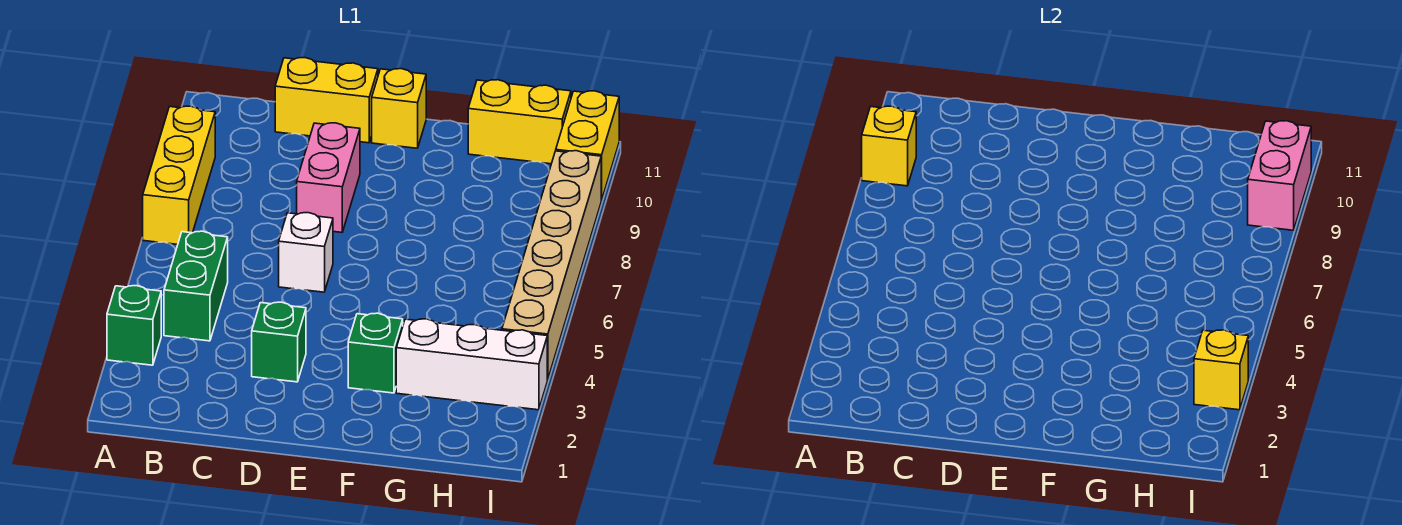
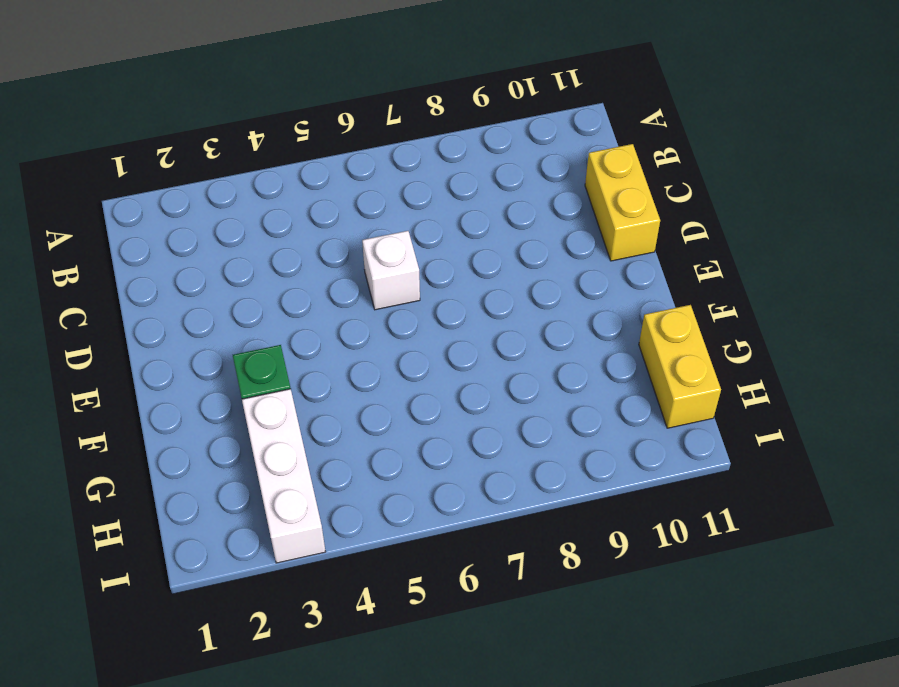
none -> green 1x1 brick [107,286,161,365]
none -> yellow 1x3 brick [143,106,215,244]
none -> green 1x2 brick [164,231,228,341]

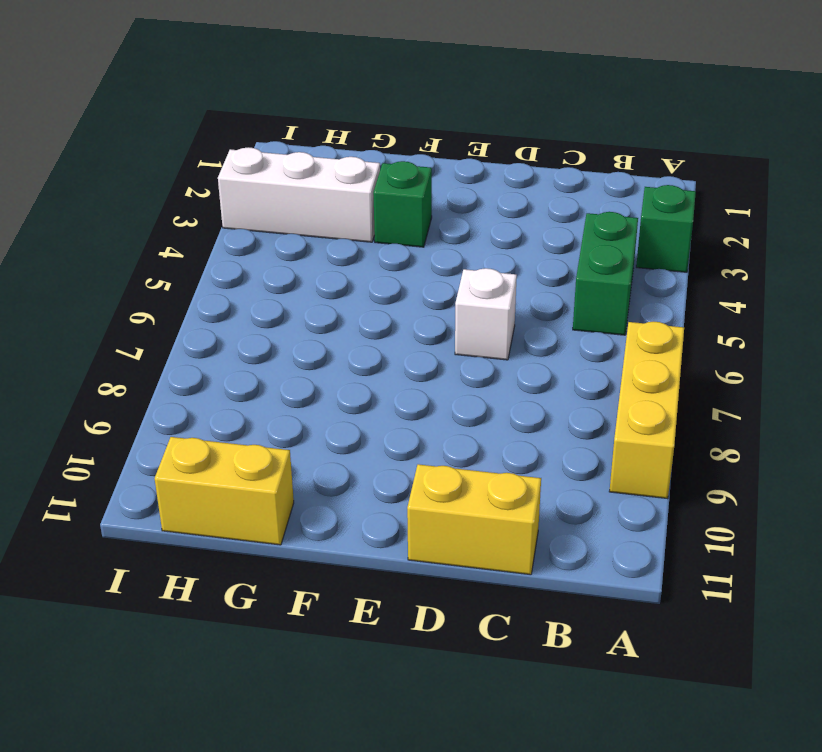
none -> green 1x1 brick [252,302,306,382]
none -> pink 1x2 brick [297,123,360,232]
none -> yellow 1x1 brick [372,69,426,148]

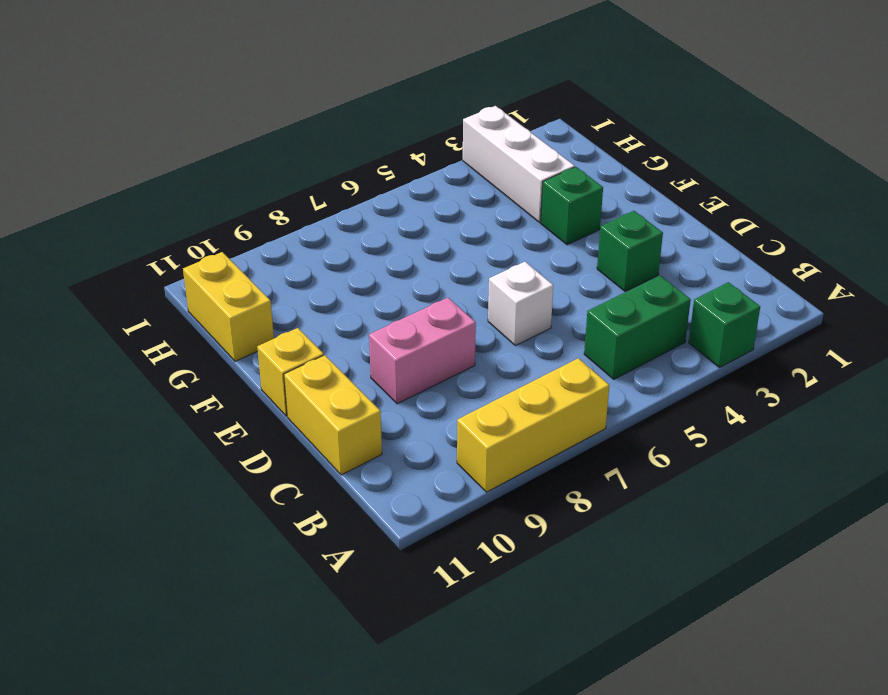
none -> tan 1x6 brick [502,151,601,380]
none -> yellow 1x2 brick [556,91,619,200]
none -> yellow 1x1 brick [862,106,916,186]

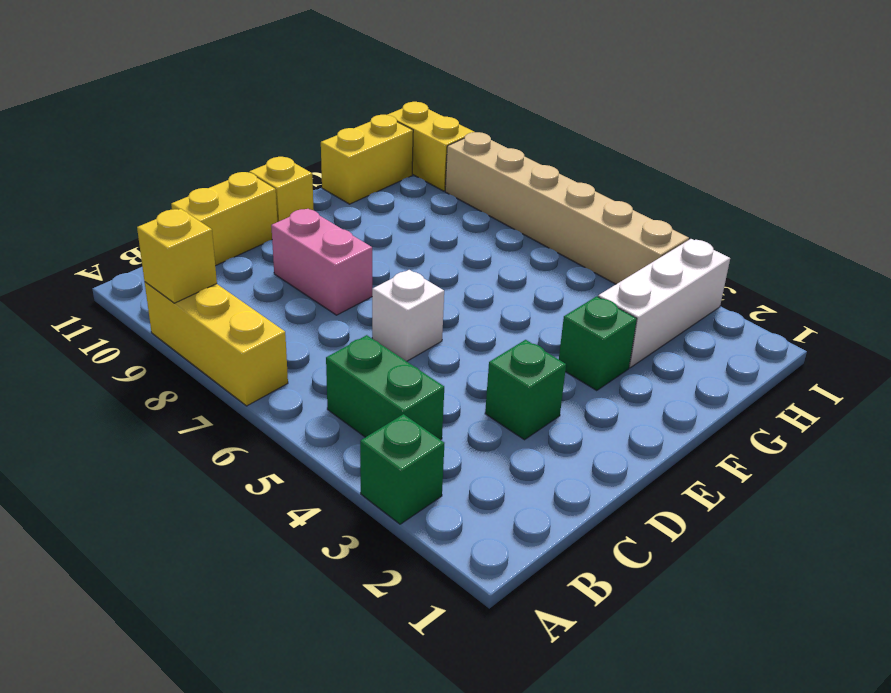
none -> yellow 1x1 brick [1194,330,1248,410]
none -> pink 1x2 brick [1248,121,1311,230]

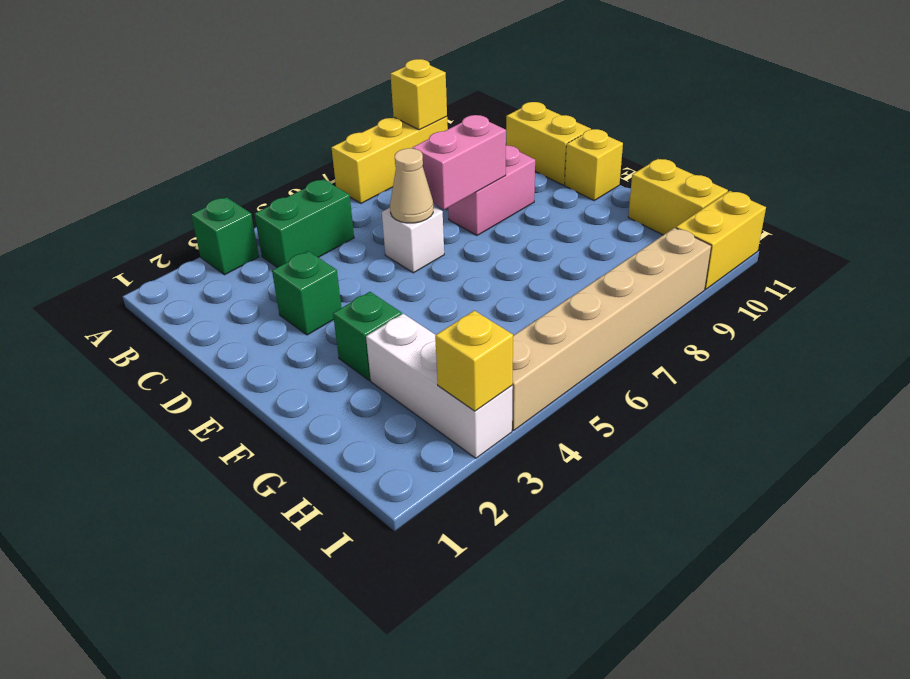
tan 1x1 cone [390,148,433,223] -> none
pink 1x2 brick [412,115,506,210] -> pink 1x2 brick moved to [1248,121,1311,230]

